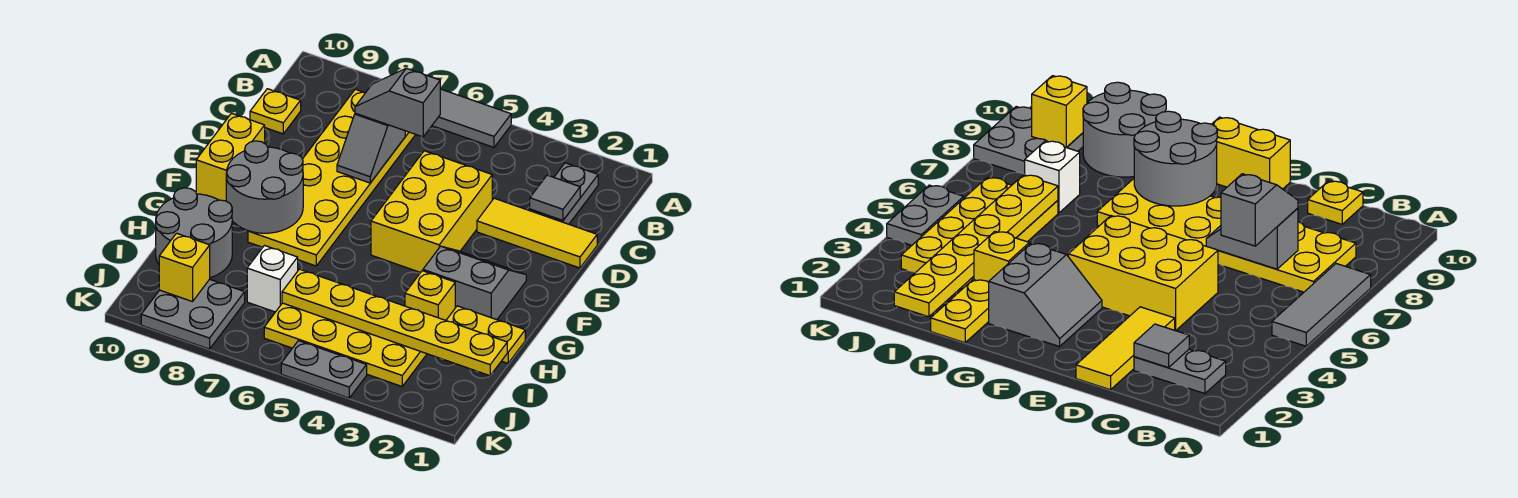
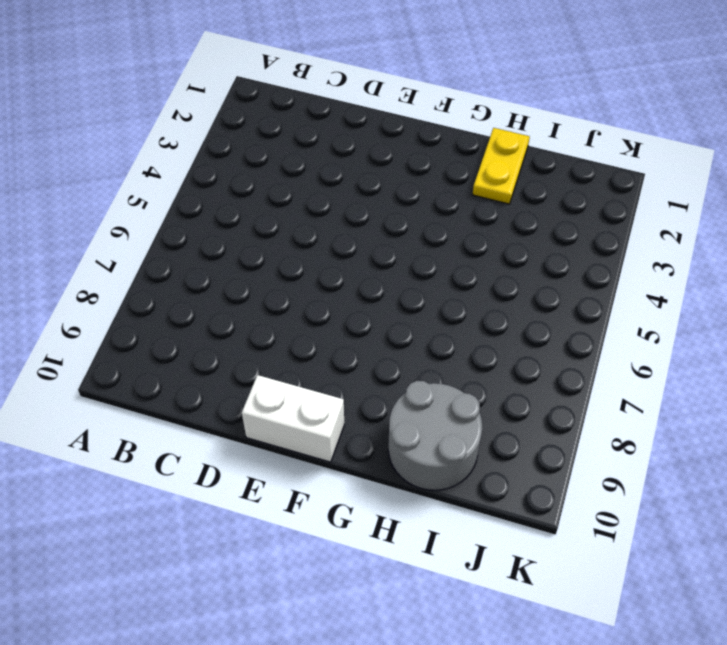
white 1x2 brick [242,375,344,462] -> yellow 1x2 brick [196,113,265,201]
none -> grey 1x3 tile [432,89,511,147]
none -> grey 1x2 plate [530,163,598,224]
none -> yellow 2x6 plate [248,89,416,266]

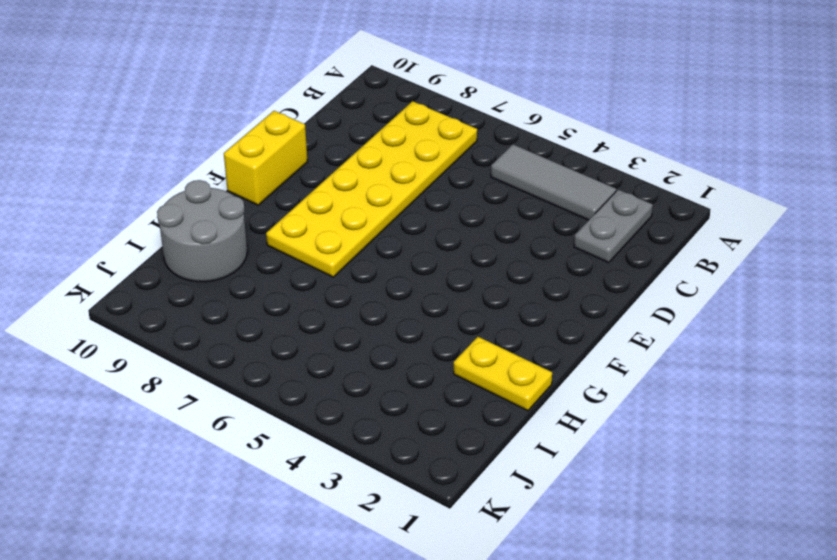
grey 1x3 tile [491,144,616,220] -> grey 1x3 tile moved to [432,89,511,147]
none -> yellow 1x1 plate [250,89,301,134]
none -> yellow 1x3 tile [477,198,597,268]
none -> yellow 2x3 brick [371,151,492,273]

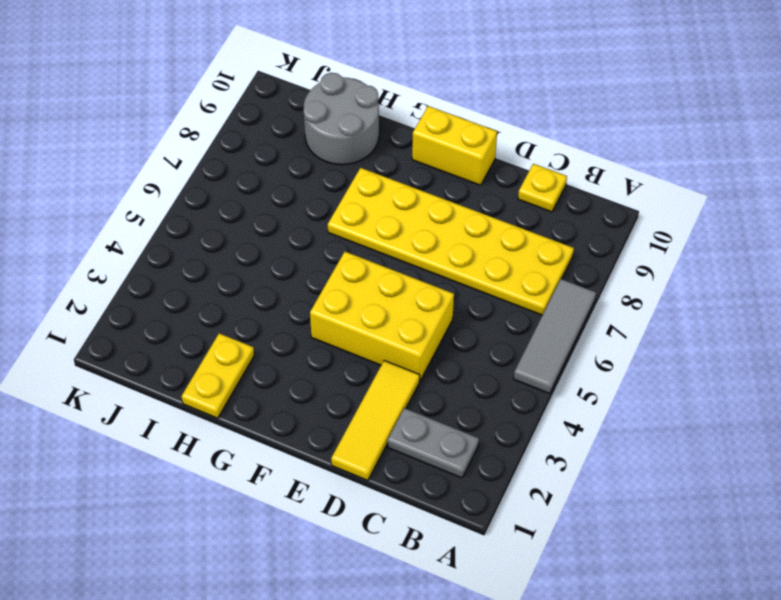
none -> grey 2x2 slope [423,246,526,320]
none -> yellow 1x1 brick [405,271,455,320]
none -> yellow 2x4 plate [264,303,427,386]

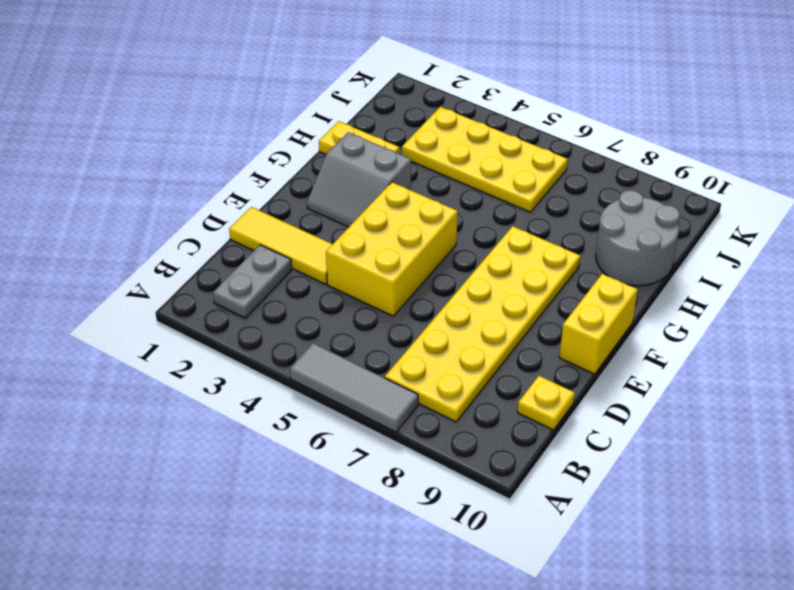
none -> yellow 1x1 brick [405,271,455,320]
none -> white 1x1 brick [247,246,298,312]
none -> grey 2x2 plate [141,279,245,349]

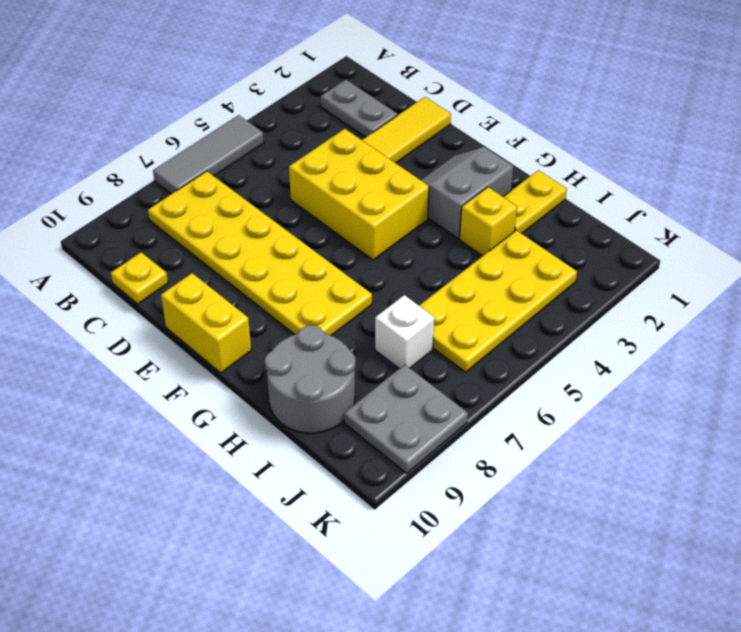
none -> grey 1x2 plate [281,341,367,398]
none -> grey 1x1 tile [530,175,580,221]
none -> grey 1x2 slope [337,113,405,183]

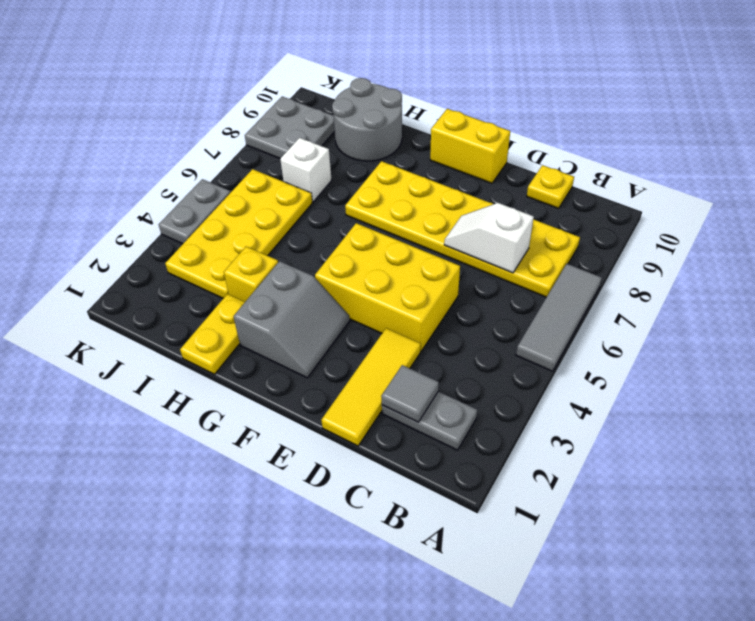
white 1x2 slope [444,203,534,273] -> grey 1x2 slope [337,113,405,183]
none -> grey 2x2 round brick [226,141,303,233]
none -> yellow 1x6 plate [282,269,507,376]
none -> yellow 1x1 brick [159,233,210,302]

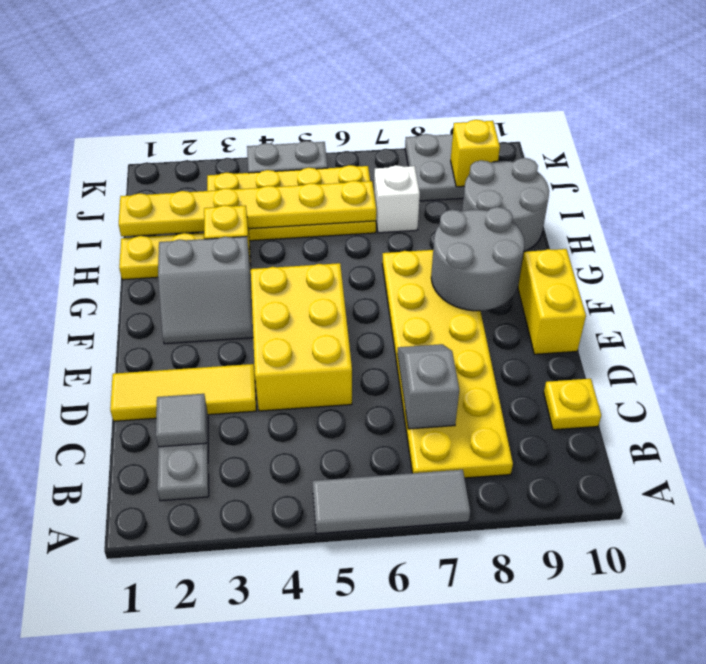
none -> grey 1x2 slope [355,68,440,137]

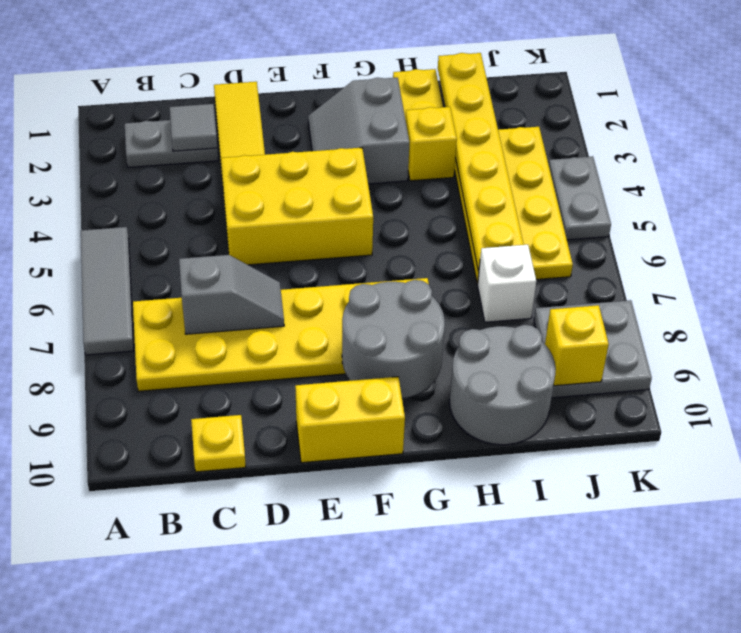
none -> grey 1x2 slope [355,68,440,137]

